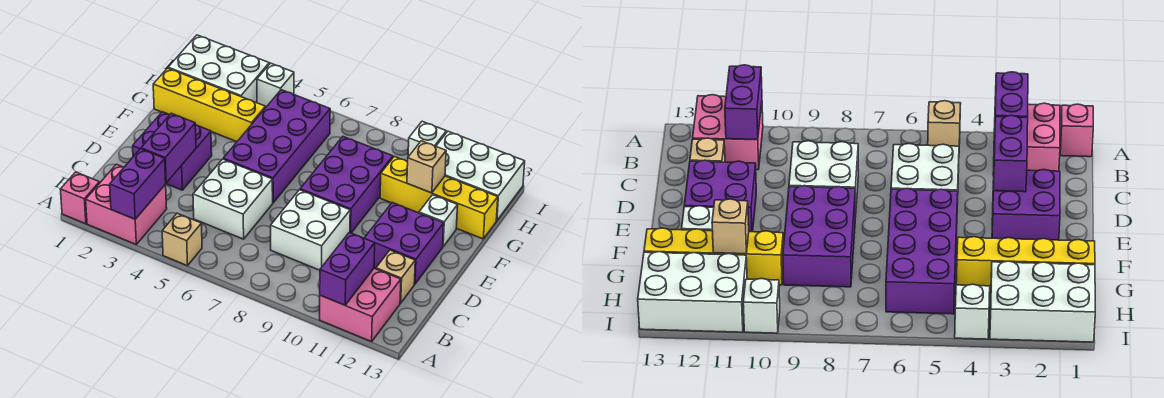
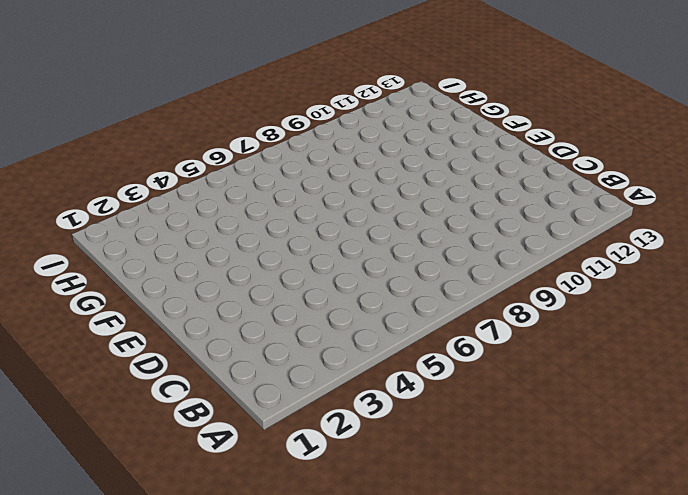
none -> pink 1x1 brick [60,172,100,224]
none -> pink 2x2 brick [86,164,167,244]
none -> tan 1x1 brick [162,213,202,266]

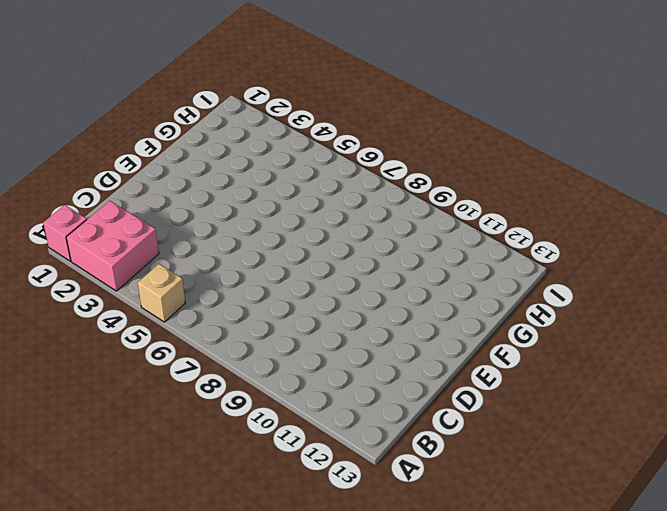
none -> pink 2x2 brick [320,268,401,342]
none -> white 2x2 brick [193,159,273,239]
none -> white 2x2 brick [271,190,350,270]

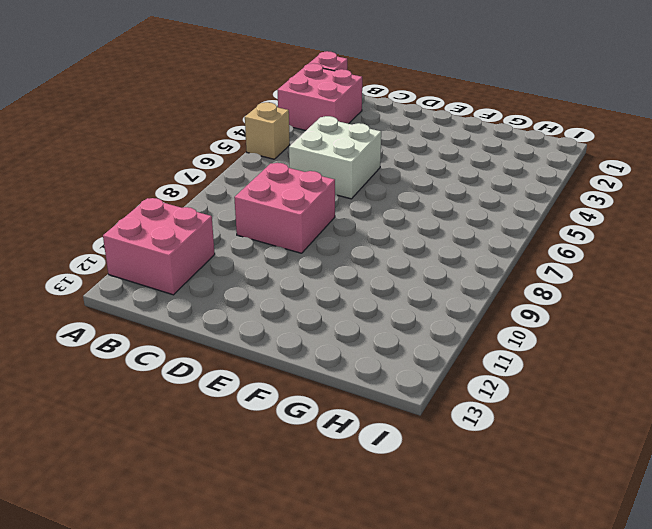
pink 2x2 brick [234,163,335,253] -> white 2x2 brick [271,190,350,270]
none -> tan 1x1 brick [376,250,415,303]
none -> purple 2x2 brick [133,112,212,190]
none -> purple 2x2 brick [365,203,444,284]

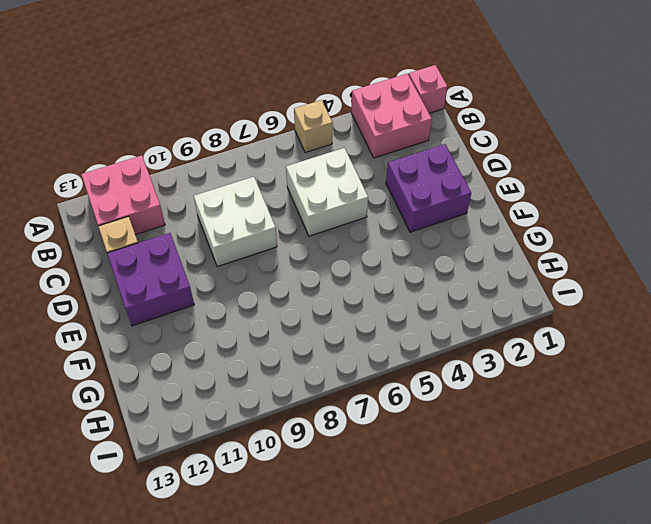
none -> purple 2x4 brick [223,90,330,203]
none -> purple 2x3 brick [300,137,393,233]
none -> white 1x1 brick [419,195,458,247]

